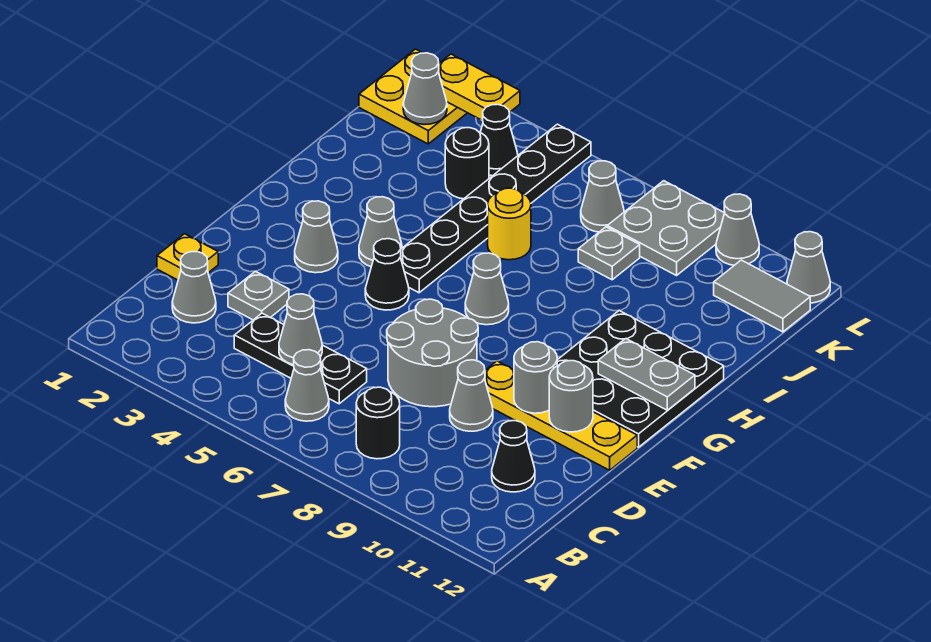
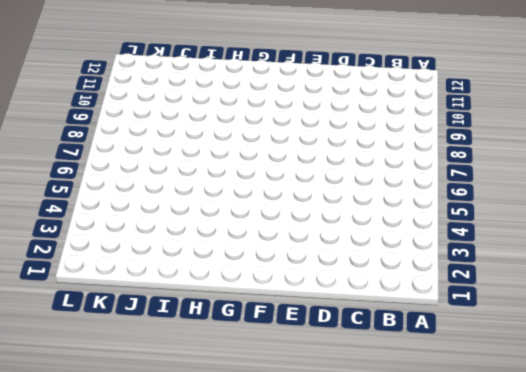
none -> grey 1x1 cone [285,350,329,421]
none -> black 1x1 round brick [356,387,400,459]
none -> grey 1x1 cone [172,252,216,323]
none -> black 1x3 plate [234,313,367,404]

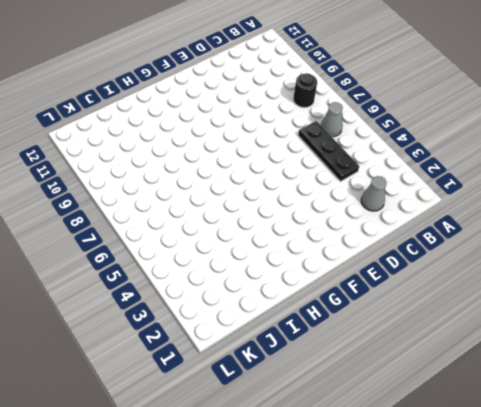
none -> black 1x1 cone [492,421,535,492]
none -> yellow 1x1 plate [157,234,218,280]
none -> grey 1x1 plate [228,271,289,320]
none -> grey 2x2 round brick [387,299,478,407]

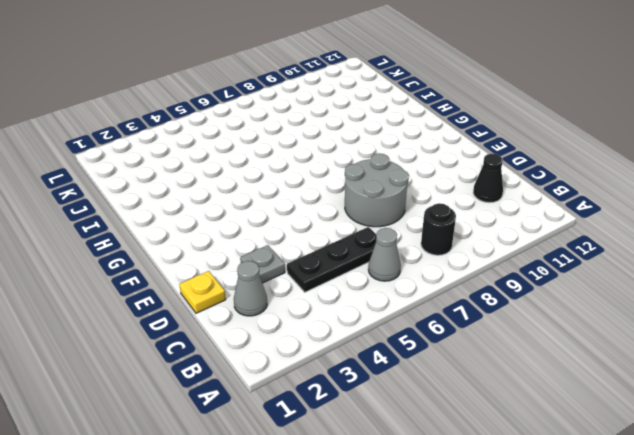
none -> grey 1x1 cone [450,360,493,431]
none -> yellow 1x4 plate [484,361,637,470]
none -> grey 1x1 cone [295,201,338,273]
none -> black 1x1 cone [365,239,409,310]

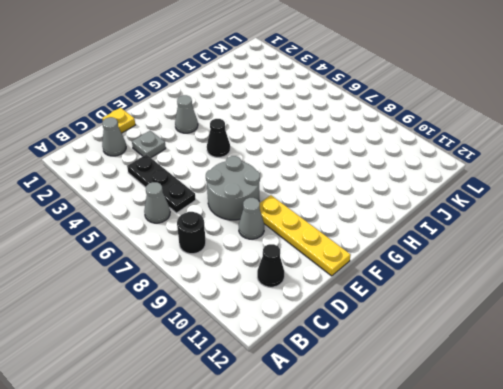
none -> black 3x3 plate [557,310,724,447]
none -> grey 1x1 cone [359,197,402,267]
none -> black 1x6 plate [400,124,591,293]
none -> grey 1x1 cone [465,253,509,325]

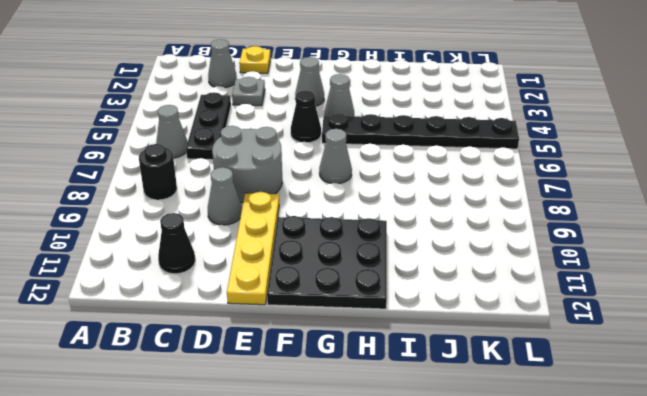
none -> yellow 1x1 round brick [488,188,531,260]
none -> black 1x1 round brick [445,128,489,199]
none -> grey 1x1 plate [578,227,640,280]
none -> yellow 2x2 plate [359,49,467,144]

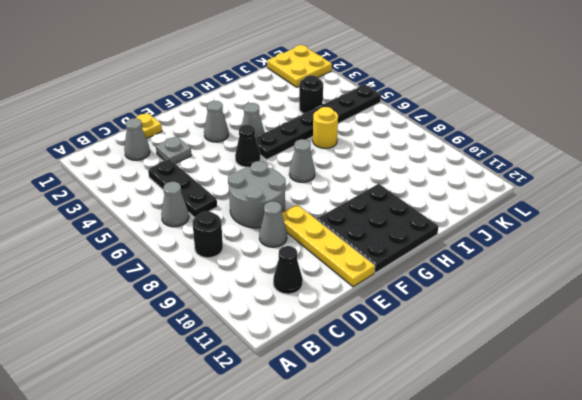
none -> grey 1x1 plate [578,227,640,280]
none -> black 1x1 cone [480,104,518,176]
none -> grey 1x1 cone [581,161,624,232]
none -> grey 2x2 plate [607,181,724,276]

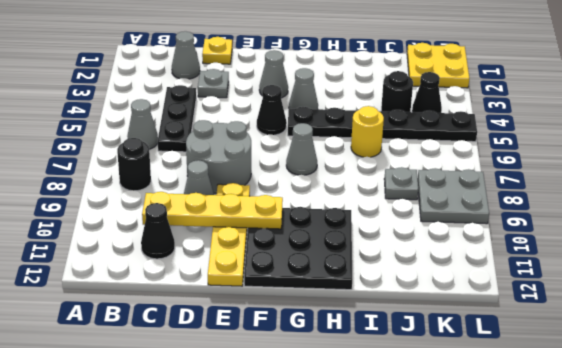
yellow 1x4 plate [142,192,283,229] -> grey 1x1 round brick [514,342,557,413]
none -> grey 1x1 cone [581,161,624,232]
none -> grey 1x2 tile [714,260,810,332]
none -> grey 1x1 cone [716,194,759,265]
none -> grey 1x1 cone [787,232,830,303]

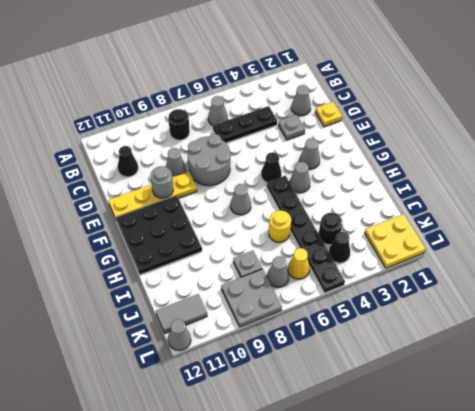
yellow 1x1 cone [288,248,310,279] -> none
none -> grey 1x1 cone [716,194,759,265]
none -> grey 1x1 cone [279,294,322,365]
none -> grey 1x1 round brick [549,361,593,432]
none -> grey 1x2 plate [598,339,695,410]

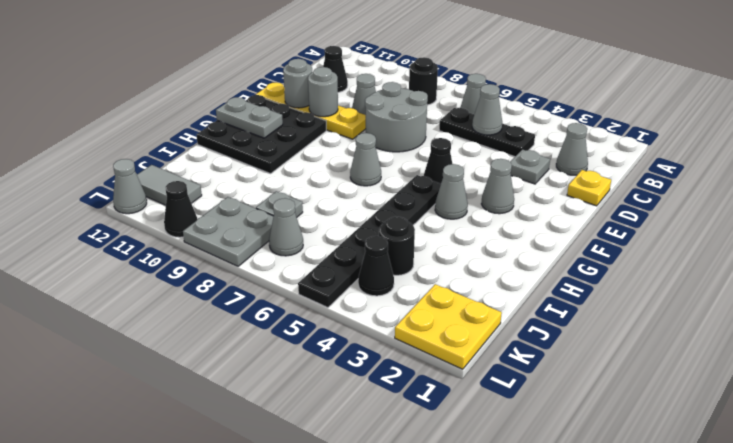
black 1x1 cone [164,181,197,237] -> grey 1x1 cone [716,194,759,265]
none -> yellow 1x1 round brick [488,188,531,260]
none -> grey 1x1 cone [403,53,447,125]
none -> yellow 1x2 plate [438,54,520,121]

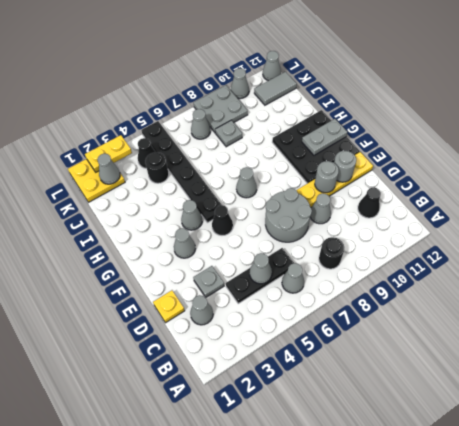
none -> yellow 1x1 round brick [488,188,531,260]

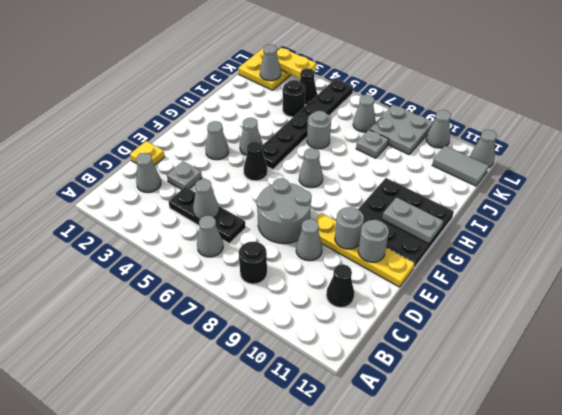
grey 1x1 round brick [307,111,331,149] -> yellow 1x1 round brick [488,188,531,260]

